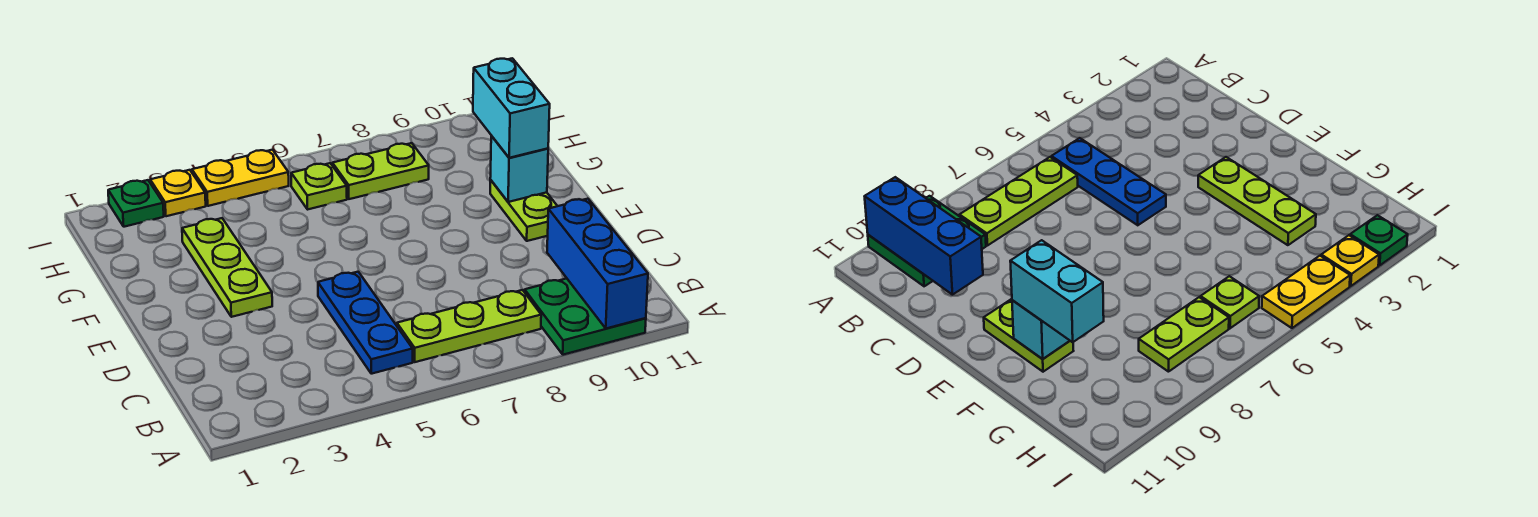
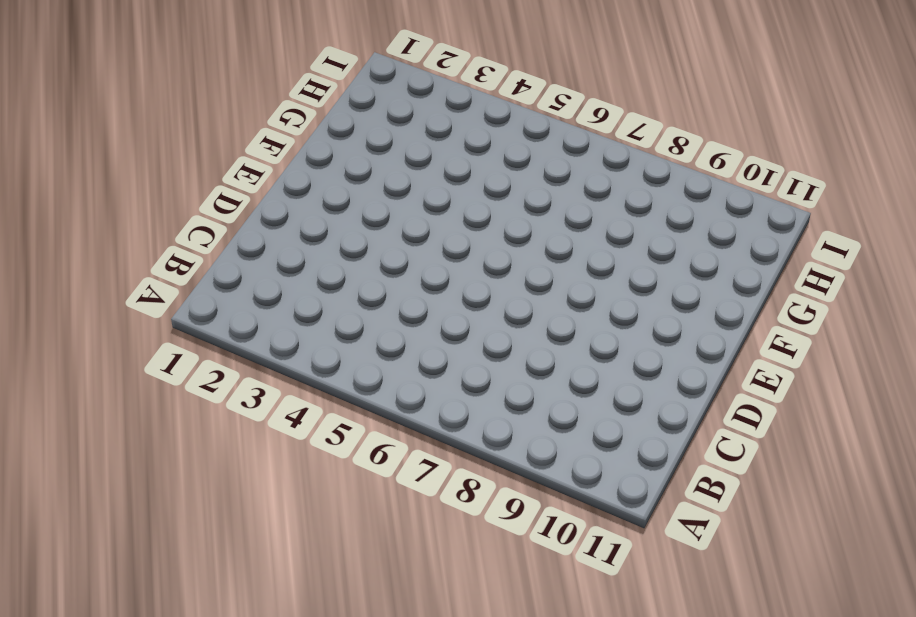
none -> green 2x2 plate [525,278,646,355]
none -> blue 1x3 plate [318,272,413,374]
none -> lime 1x3 plate [397,290,541,362]

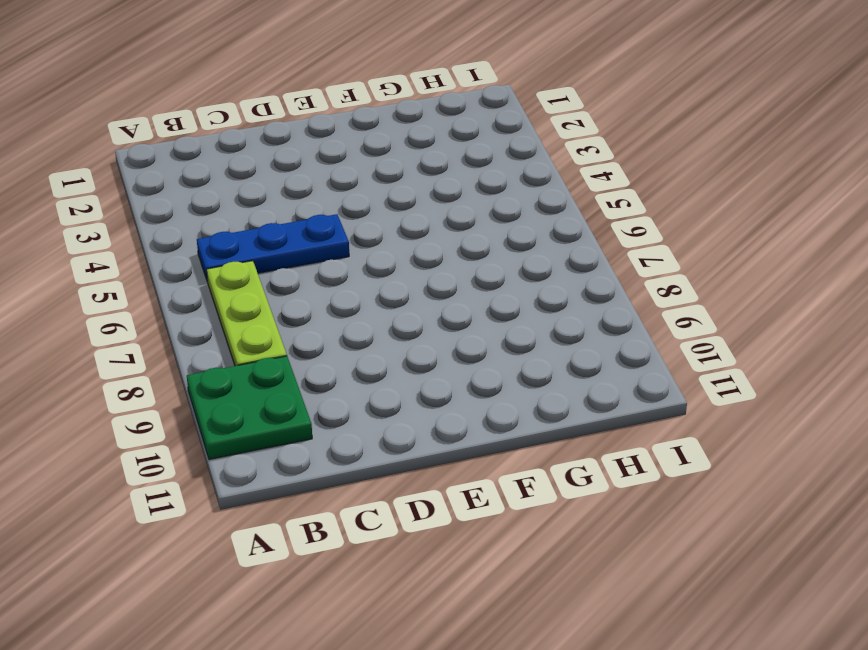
none -> lime 1x3 plate [182,218,272,317]
none -> lime 1x2 plate [490,180,557,241]
none -> lime 1x1 plate [291,163,347,209]

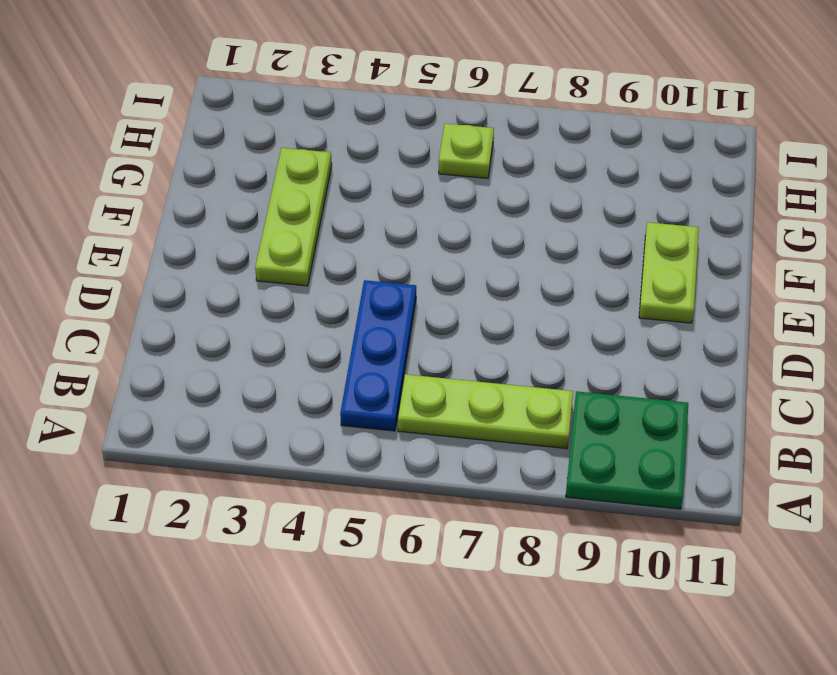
none -> lime 1x2 plate [332,143,429,199]
none -> green 1x1 plate [108,180,164,227]
none -> yellow 1x1 plate [150,170,206,216]

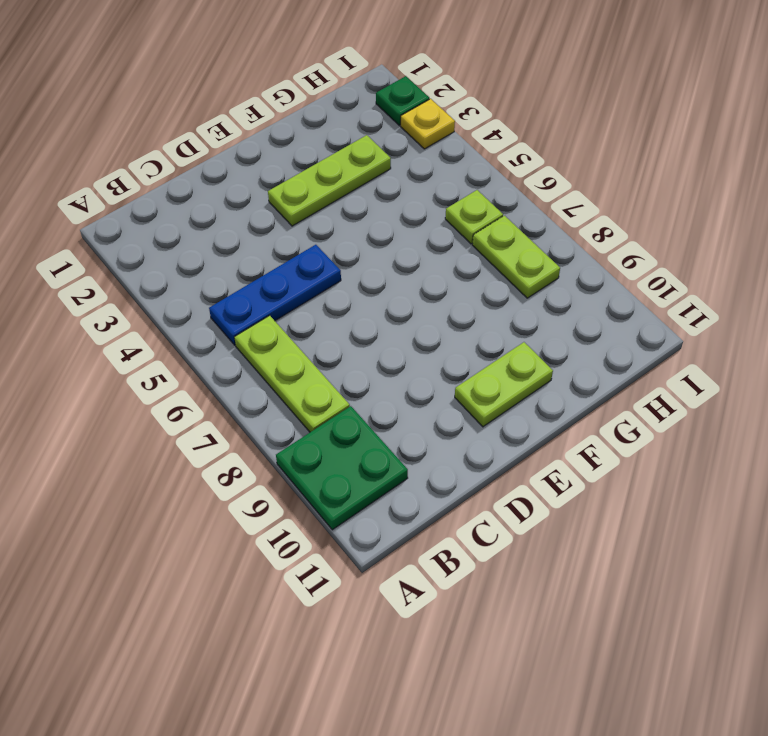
none -> yellow 1x2 plate [192,150,289,206]
none -> blue 1x3 brick [547,199,648,328]
none -> cyan 1x1 brick [490,136,548,202]

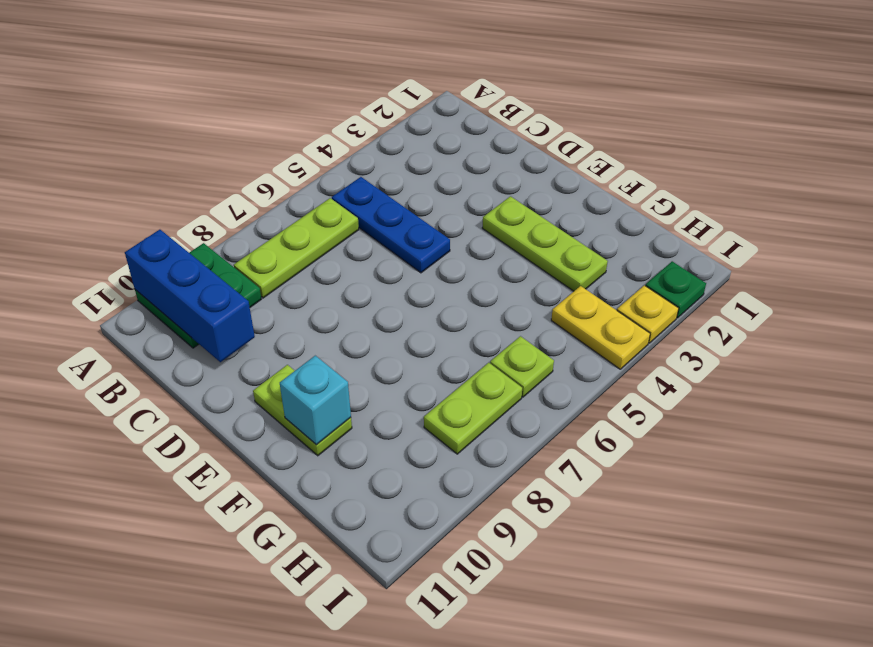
yellow 1x2 plate [551,286,650,369] -> yellow 1x2 plate turned to [192,150,289,206]
none -> cyan 1x2 brick [473,58,550,158]

